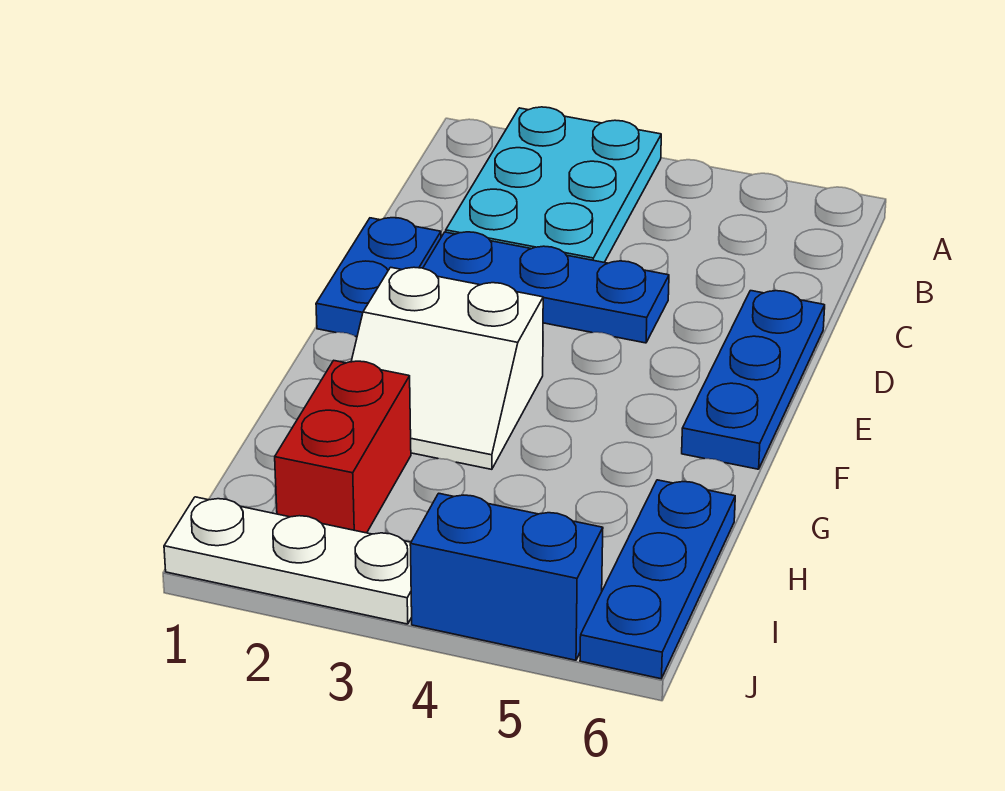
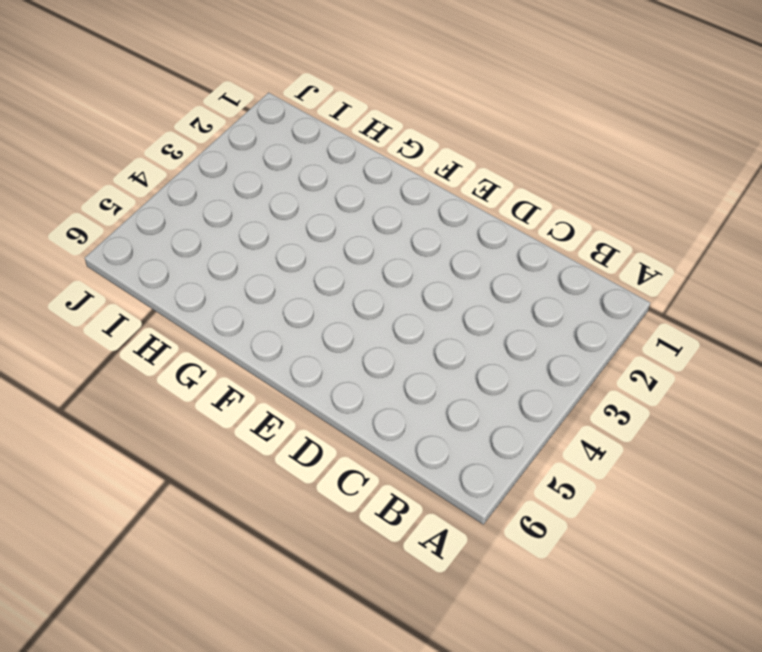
none -> cyan 2x3 plate [446,107,661,262]
none -> blue 1x2 plate [316,218,441,337]

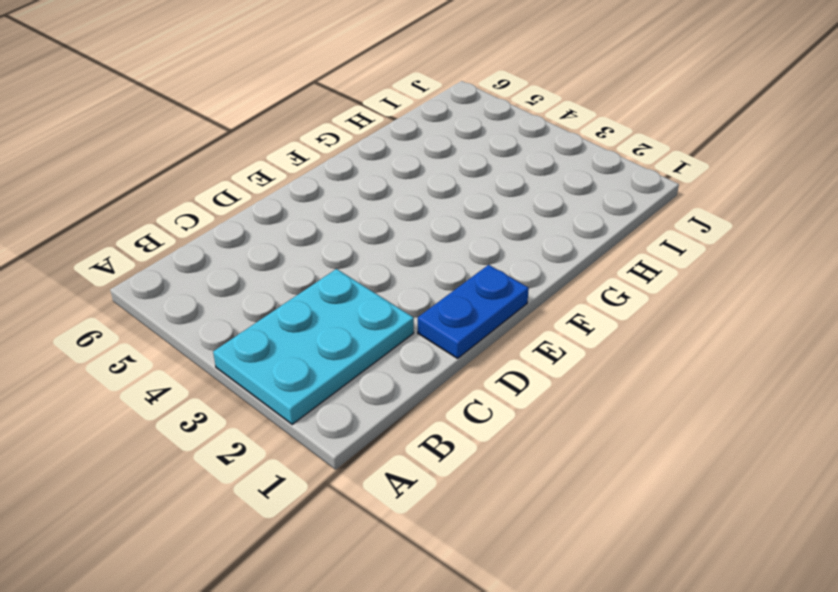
none -> blue 1x3 plate [423,232,669,343]
none -> blue 1x3 plate [682,291,825,469]

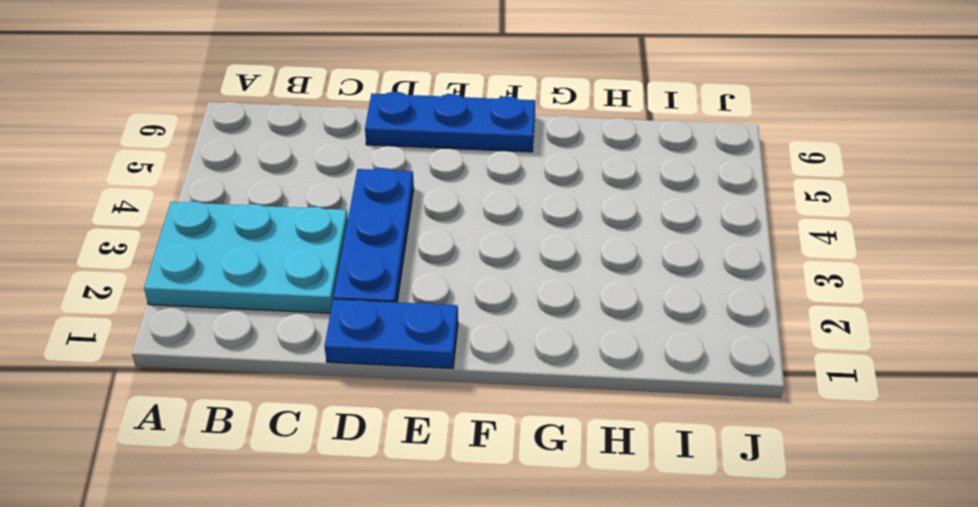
none -> white 2x2 slope [351,267,543,469]
none -> red 1x2 brick [275,361,411,533]

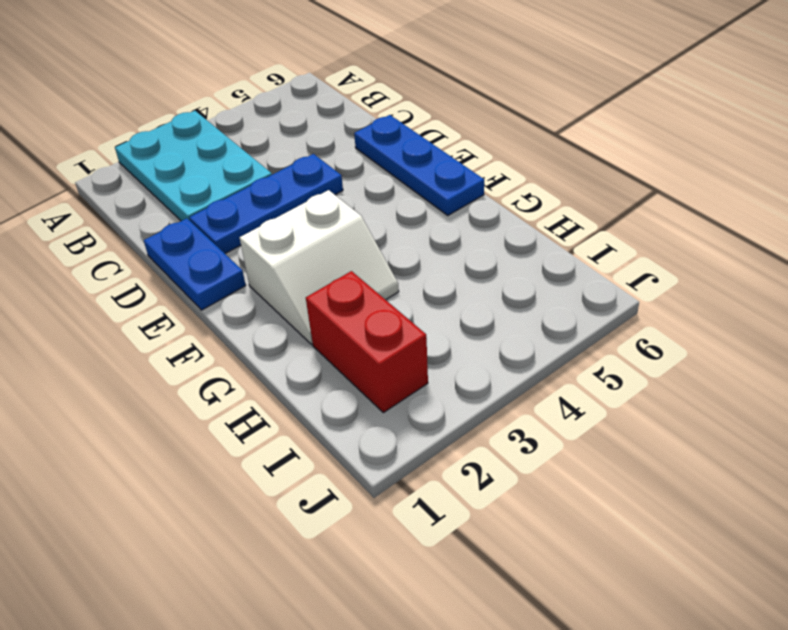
none -> blue 1x3 plate [580,480,735,679]
none -> white 1x3 plate [164,497,412,624]

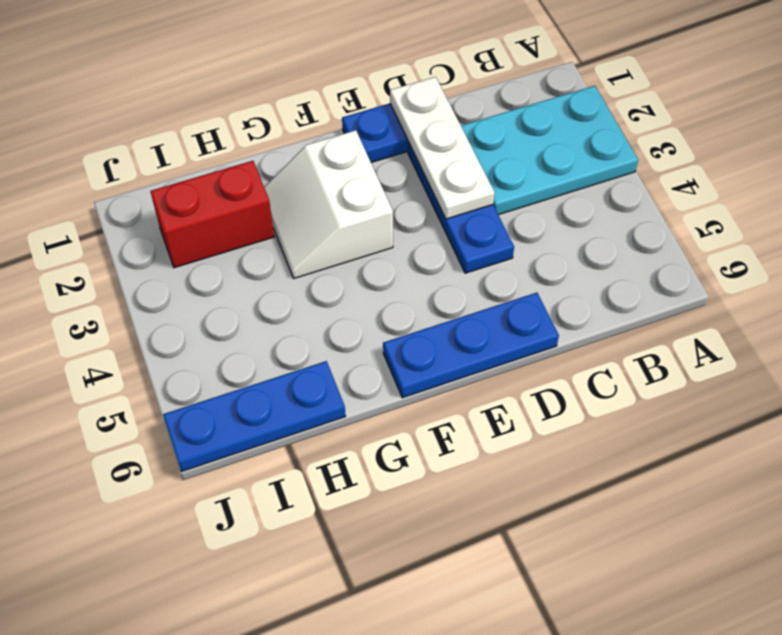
white 1x3 plate [390,77,495,219] -> white 1x3 plate moved to [164,497,412,624]
none -> blue 1x2 brick [410,493,603,660]

